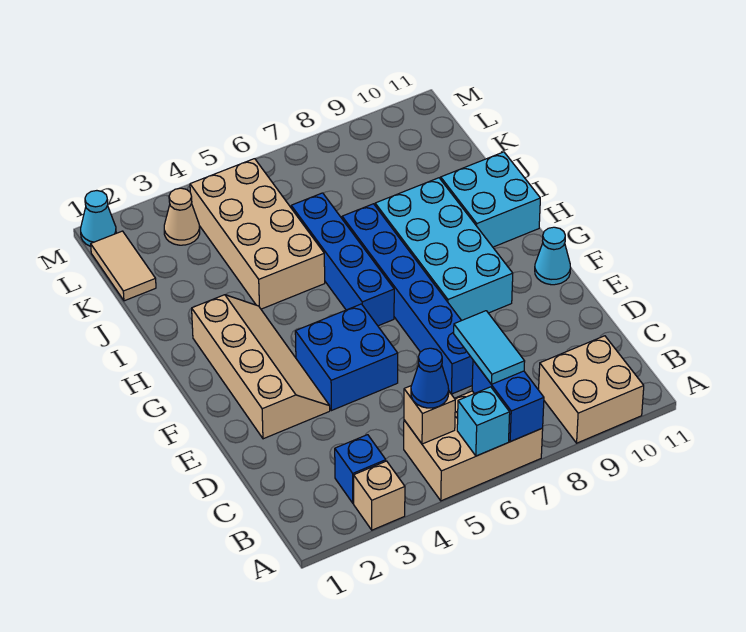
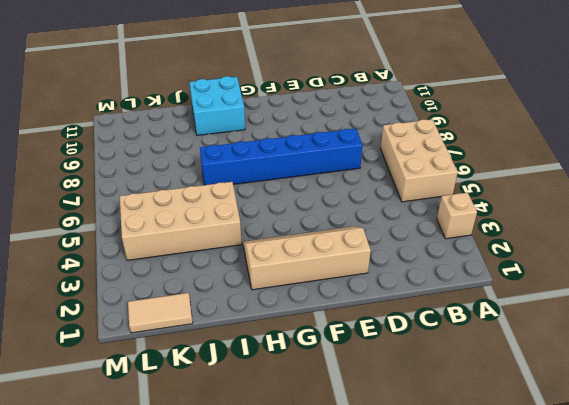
none -> tan 2x2 brick [539,336,644,443]
none -> blue 1x1 brick [335,435,386,503]
none -> blue 2x2 brick [295,304,398,411]

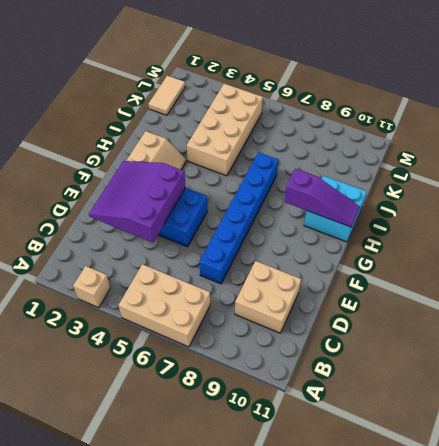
tan 2x2 brick [235,261,301,333] -> tan 2x2 brick moved to [539,336,644,443]
purple 3x3 slope [89,161,186,242] -> none
purple 1x3 slope [284,168,360,227] -> none
none -> blue 1x1 brick [335,435,386,503]
none -> cyan 2x4 brick [375,178,513,320]
none -> cyan 1x1 cone [535,227,571,285]

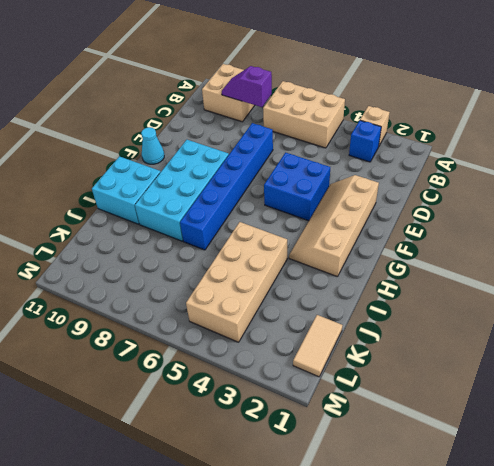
purple 1x2 slope [222,66,272,107] -> none
none -> blue 1x4 brick [291,193,394,326]
none -> tan 1x1 cone [164,188,200,245]
none -> cyan 1x1 cone [81,191,116,246]

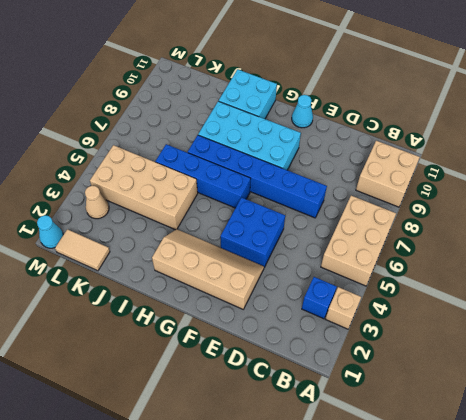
none -> cyan 1x1 brick [457,387,510,456]
none -> blue 1x2 brick [472,361,544,442]
none -> tan 1x1 brick [404,386,455,444]

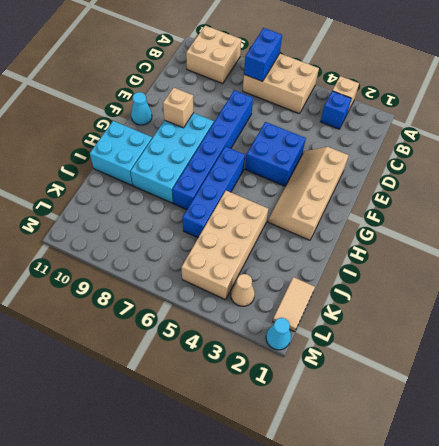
tan 1x1 brick [163,88,194,128] -> tan 1x1 brick moved to [404,386,455,444]
none -> cyan 1x1 brick [457,387,510,456]
none -> blue 1x1 cone [411,348,449,408]
none -> cyan 1x2 tile [454,311,525,384]

